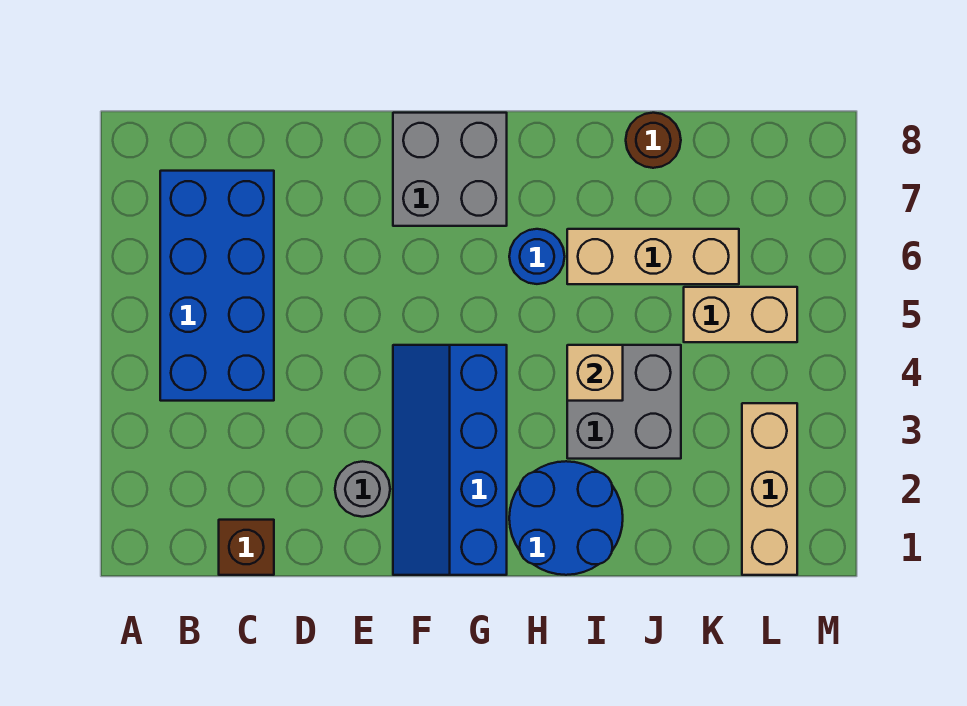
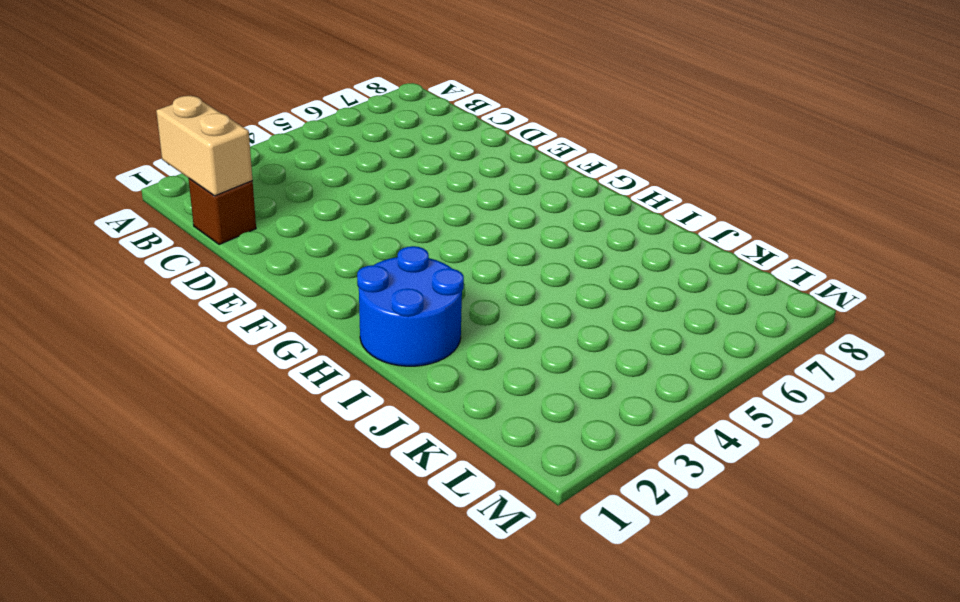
tan 1x2 brick [156,96,253,196] -> tan 1x2 brick moved to [684,287,797,342]
none -> blue 2x4 brick [160,171,274,401]
none -> grey 1x1 round brick [335,461,390,517]
none -> blue 2x4 slope [393,345,507,575]

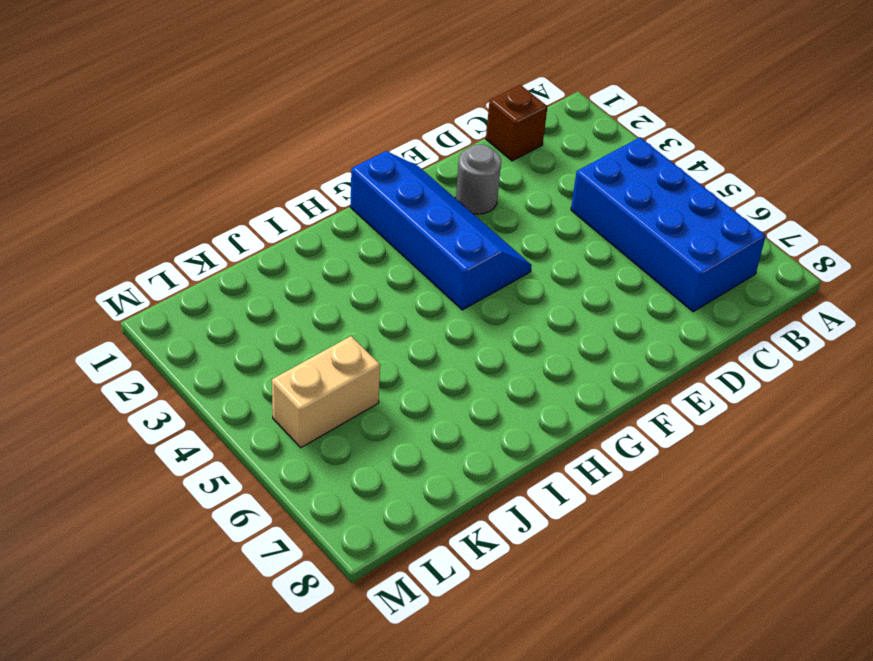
none -> grey 2x2 brick [393,113,507,226]
none -> blue 2x2 round brick [509,461,623,575]
none -> blue 1x1 round brick [509,229,565,284]

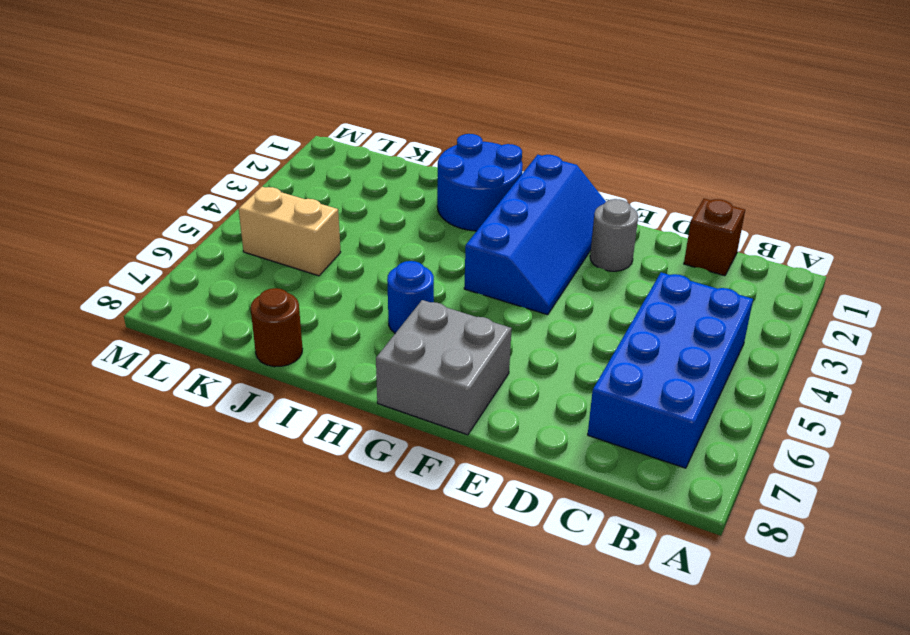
none -> grey 2x2 brick [567,345,681,459]
none -> tan 1x3 brick [567,229,739,284]
none -> tan 1x3 brick [742,403,797,575]

